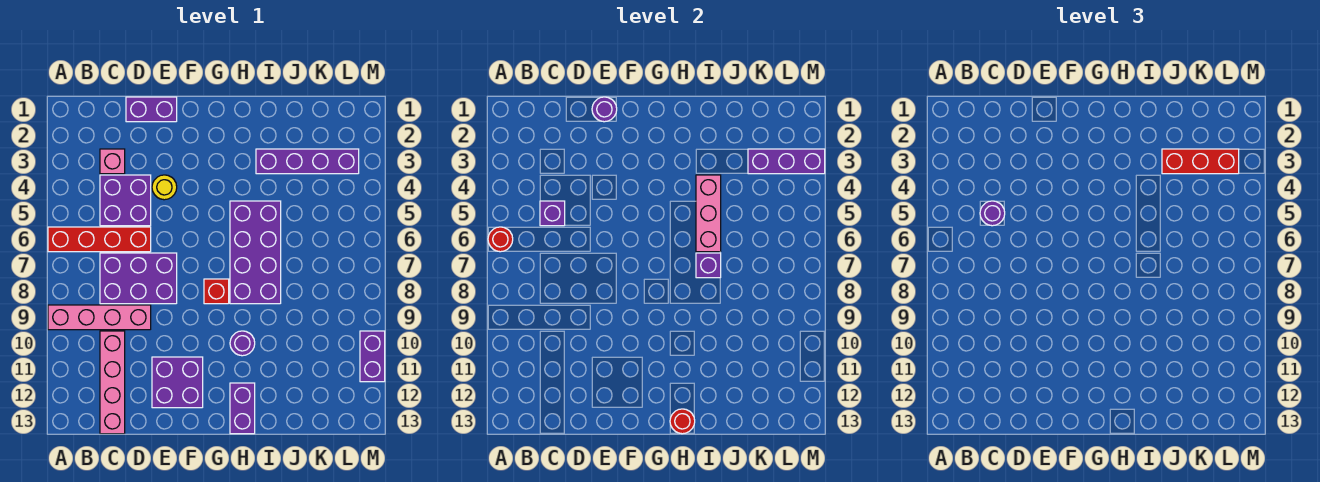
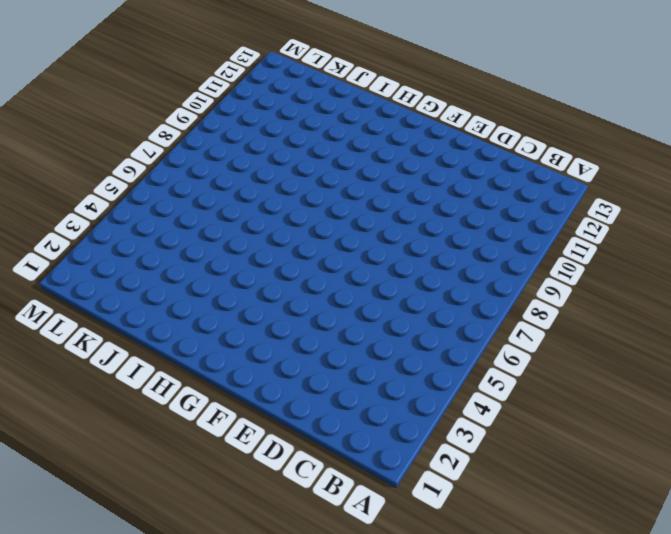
none -> red 1x4 brick [48,227,151,252]
none -> pink 1x4 brick [48,305,151,330]
none -> pink 1x1 brick [100,149,125,174]

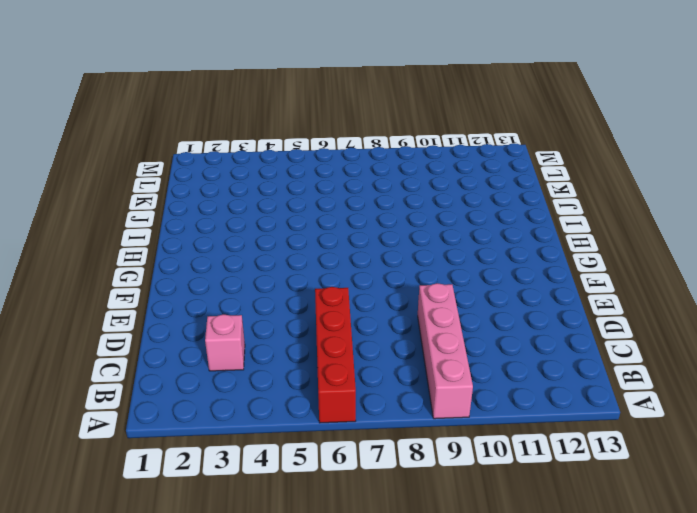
none -> purple 2x2 brick [100,175,151,226]
none -> purple 2x3 brick [100,253,177,304]
none -> pink 1x4 brick [100,331,125,434]

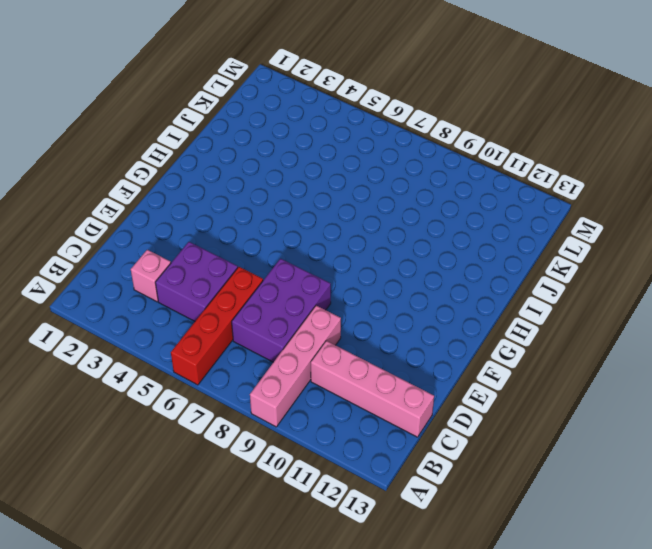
none -> purple 1x2 brick [126,97,177,122]
none -> yellow 1x1 round brick [152,175,177,200]
none -> purple 2x2 brick [152,357,203,408]

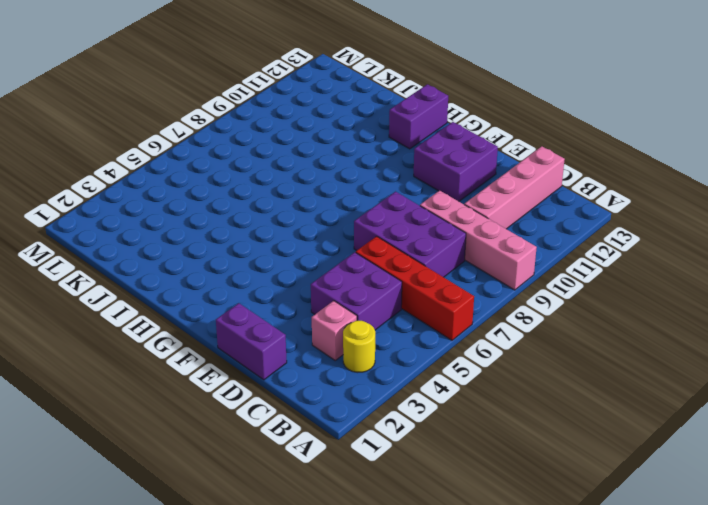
yellow 1x1 round brick [343,321,375,372] -> yellow 1x1 round brick moved to [152,175,177,200]
none -> red 1x1 brick [204,279,229,304]
none -> purple 2x4 brick [230,201,281,304]
none -> purple 1x1 round brick [230,331,255,356]

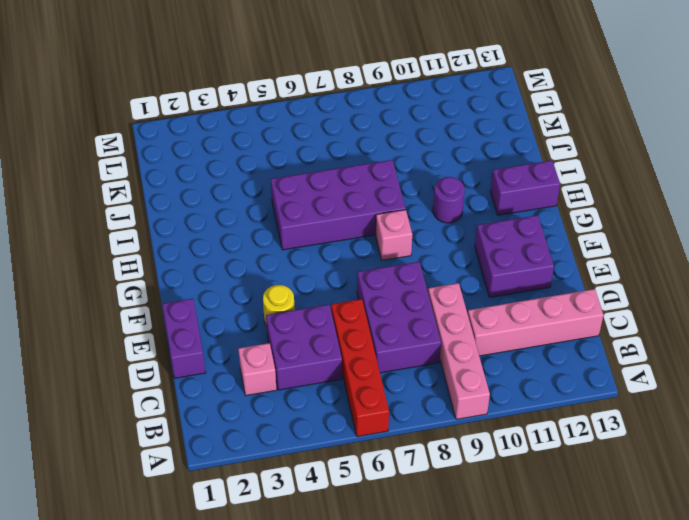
pink 1x1 brick [376,210,412,260] -> red 1x1 brick [204,279,229,304]
none -> purple 1x4 brick [256,149,359,174]
none -> purple 1x2 brick [360,331,385,382]
none -> red 1x1 round brick [488,227,513,252]

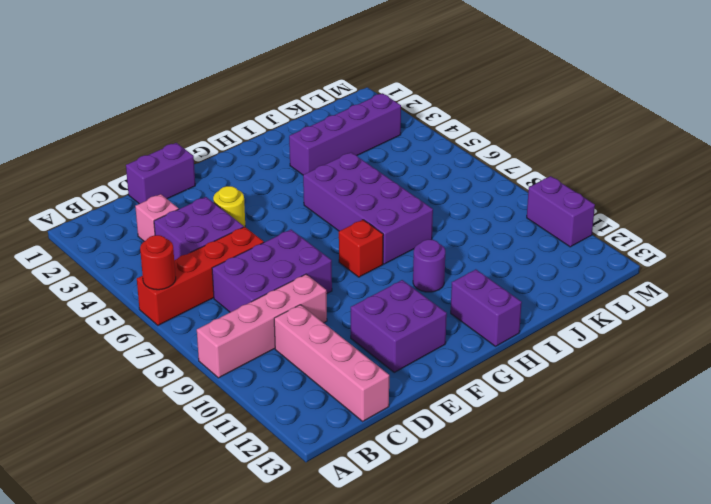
none -> purple 1x1 brick [540,201,565,226]
none -> purple 1x1 round brick [592,97,617,122]
none -> red 1x1 round brick [670,409,695,434]

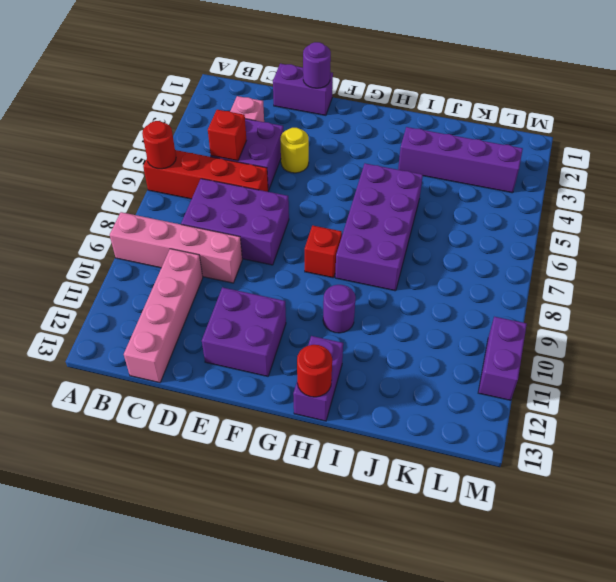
red 1x1 brick [208,110,246,161] -> purple 1x1 brick [540,201,565,226]
none -> pink 1x3 brick [696,175,721,252]
none -> purple 1x1 brick [696,253,721,278]
none -> purple 1x3 brick [748,149,825,174]

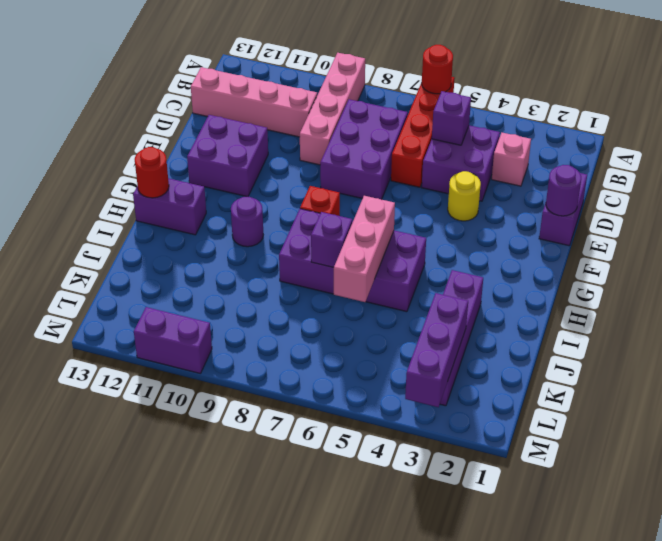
pink 1x3 brick [334,196,395,302] -> pink 1x3 brick turned to [696,175,721,252]
none -> purple 1x1 round brick [980,201,1005,226]
none -> red 1x3 brick [1162,149,1239,174]

